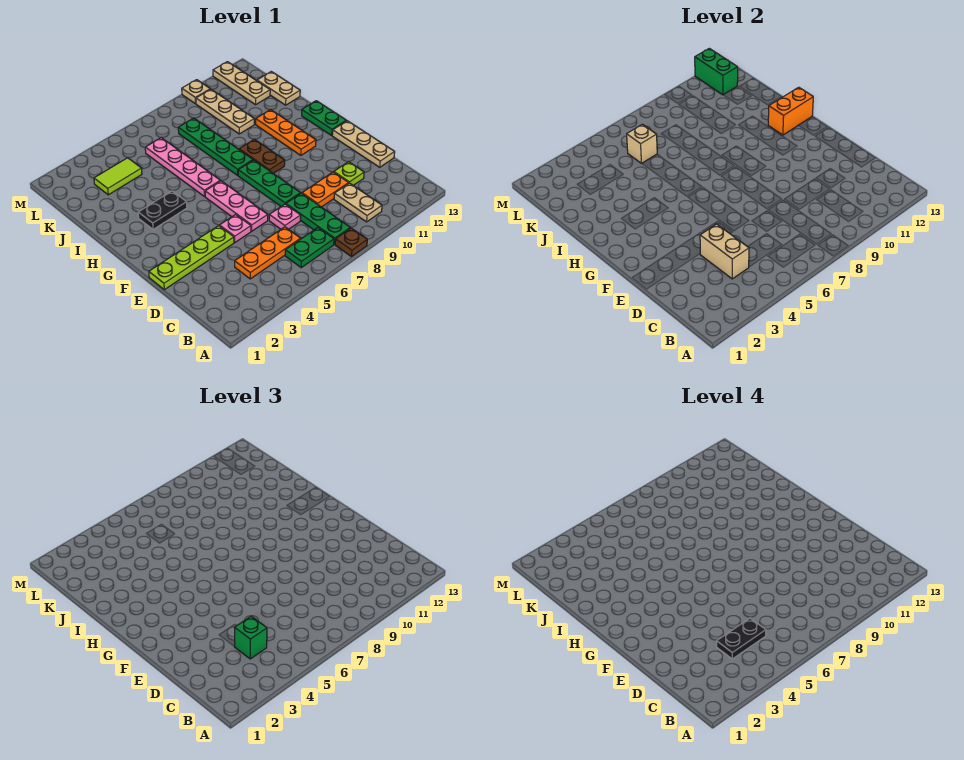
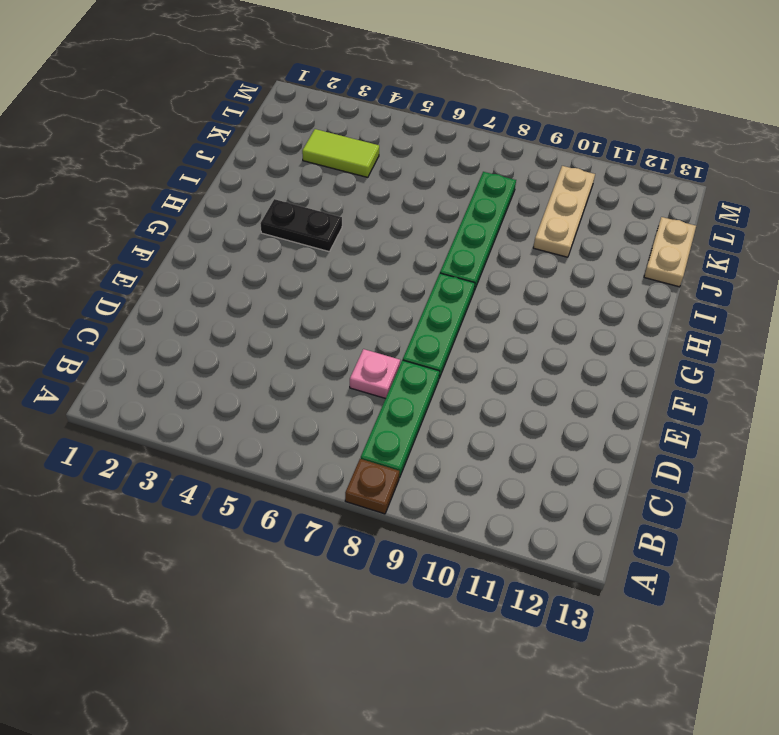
none -> green 1x2 plate [285,228,334,268]
none -> tan 1x2 plate [334,183,382,222]
none -> orange 1x3 plate [235,227,301,279]
none -> orange 1x2 plate [302,172,349,207]

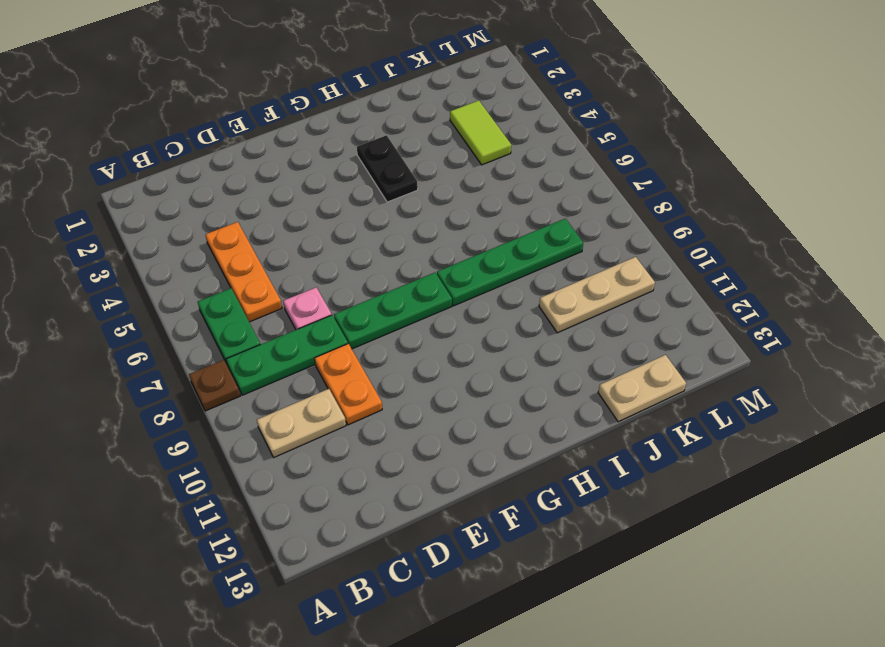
none -> lime 1x1 plate [334,162,364,186]
none -> tan 1x3 plate [332,121,395,167]
none -> lime 1x4 plate [149,226,234,290]
none -> pink 1x1 plate [220,214,251,242]

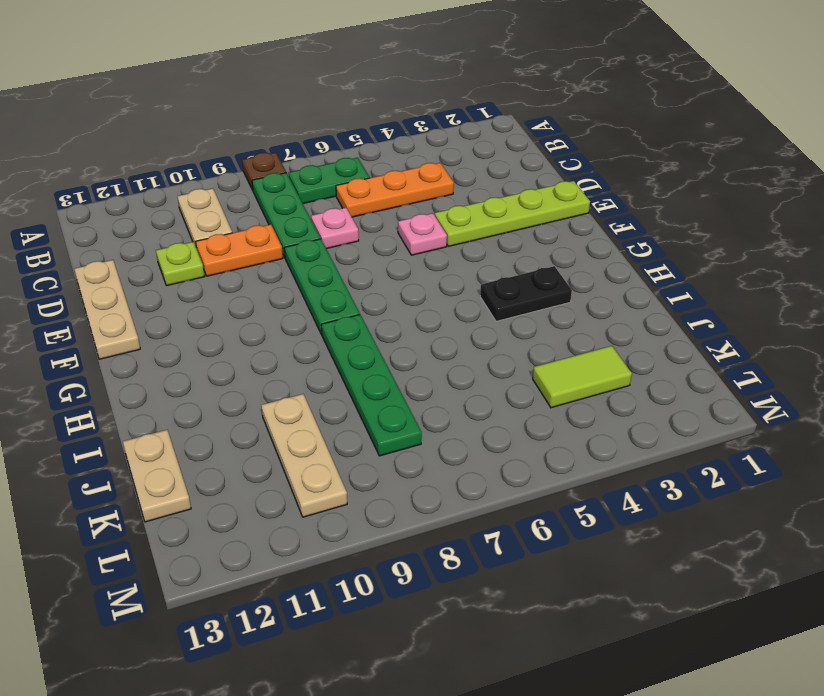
none -> pink 1x3 plate [205,181,268,231]
none -> brown 1x2 plate [239,139,285,174]
none -> orange 1x3 plate [256,110,316,155]
none -> green 1x2 plate [302,101,346,135]

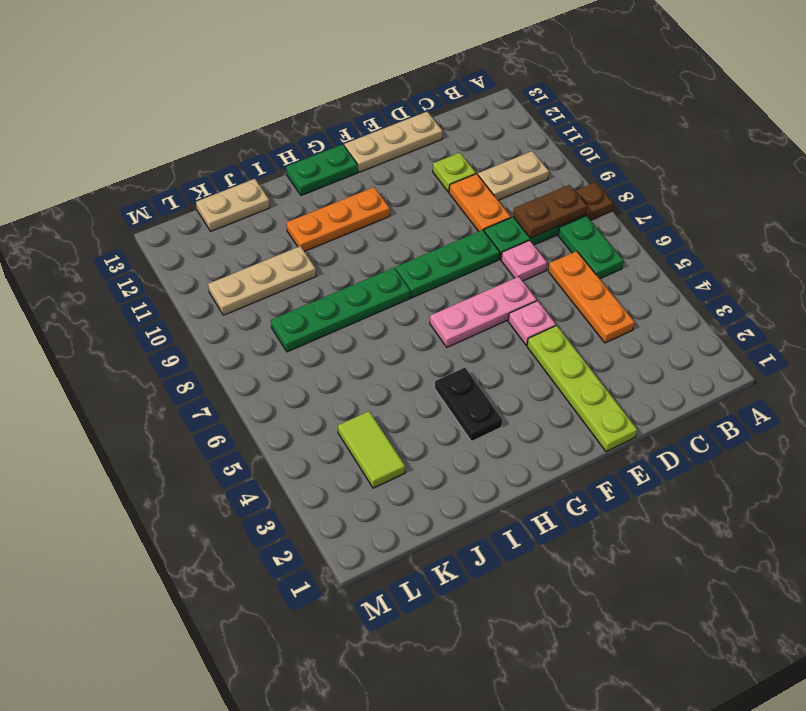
brown 1x2 plate [513,185,587,238] -> brown 1x2 plate moved to [239,139,285,174]
none -> pink 1x4 plate [145,138,220,196]
none -> tan 1x3 plate [213,62,270,105]
none -> tan 1x1 plate [182,80,210,104]
none -> tan 1x2 brick [700,224,749,279]

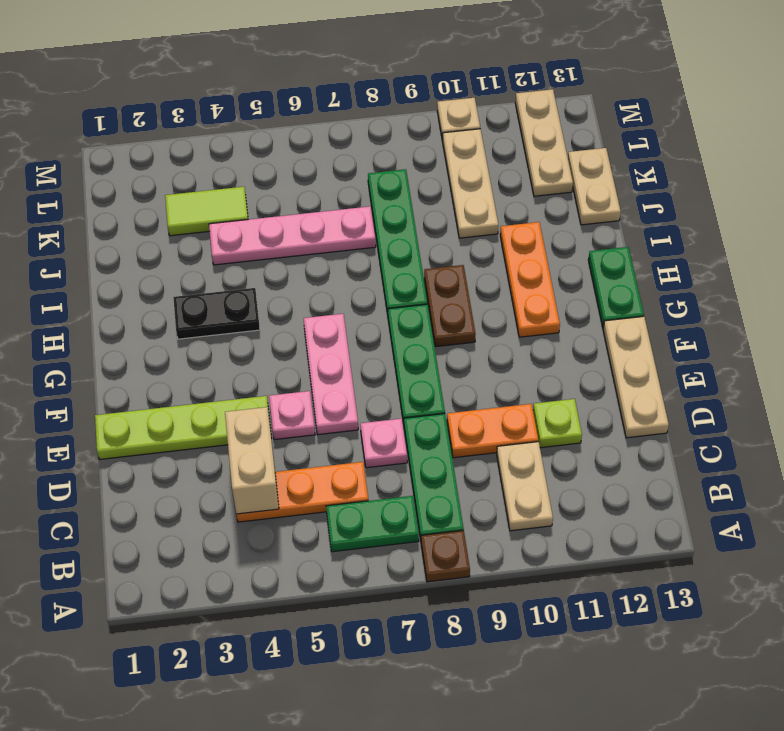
pink 1x4 plate [209,206,376,265] -> pink 1x4 plate turned to [145,138,220,196]
none -> orange 1x2 brick [768,87,813,135]
none -> tan 1x1 brick [627,124,657,163]
none -> green 1x2 brick [695,48,738,95]
none -> green 1x1 brick [235,616,267,659]

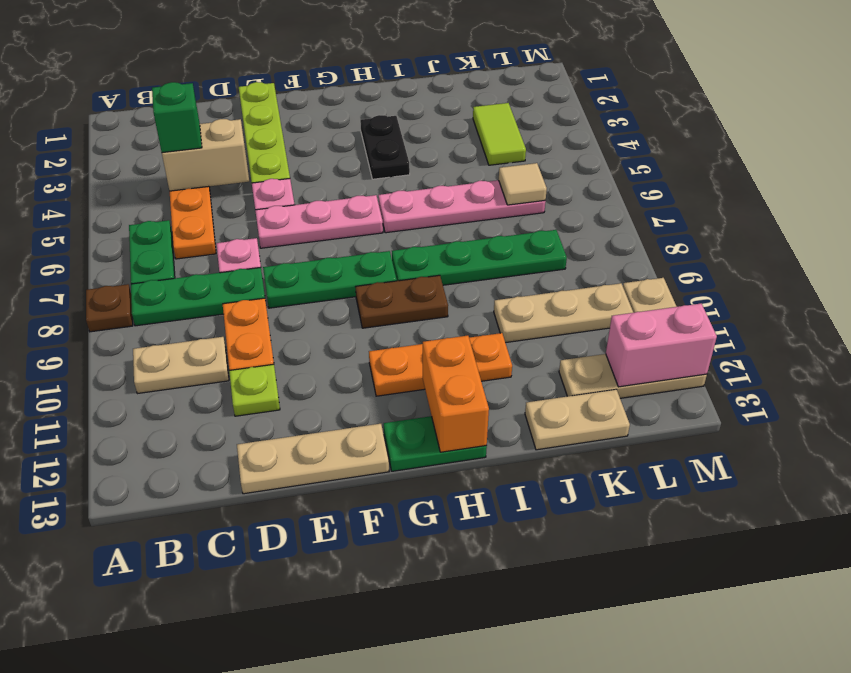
tan 1x1 tile [499,163,547,205] -> tan 1x1 brick [627,124,657,163]
pink 1x2 brick [606,304,717,387] -> green 1x2 brick [695,48,738,95]
none -> black 1x2 plate [717,618,766,659]

